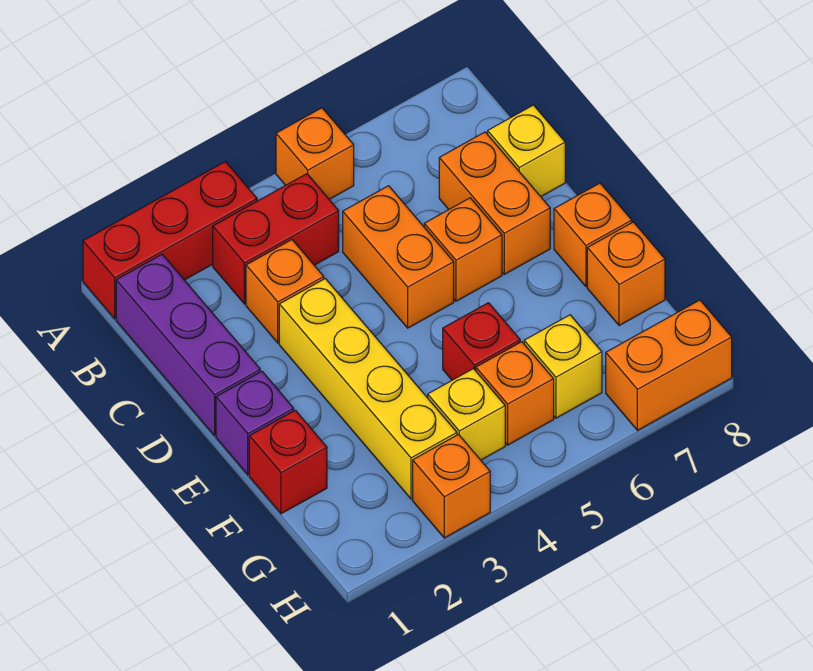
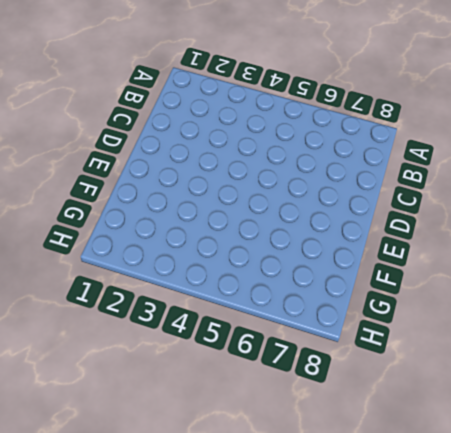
none -> red 1x3 brick [83,162,257,319]
none -> orange 1x1 brick [276,108,354,199]
none -> purple 1x3 brick [116,255,260,436]

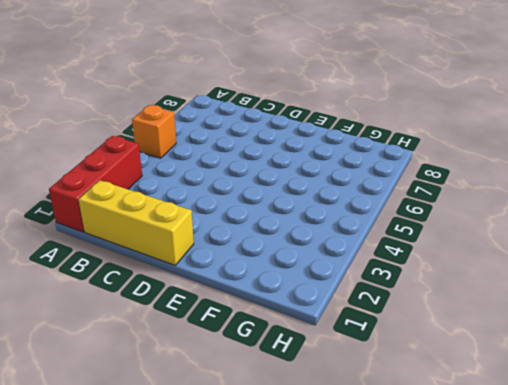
yellow 1x3 brick [78,180,194,265] -> purple 1x3 brick [116,255,260,436]
none -> red 1x2 brick [213,174,339,304]
none -> orange 1x1 brick [246,240,324,343]
none -> orange 1x2 brick [343,186,454,328]

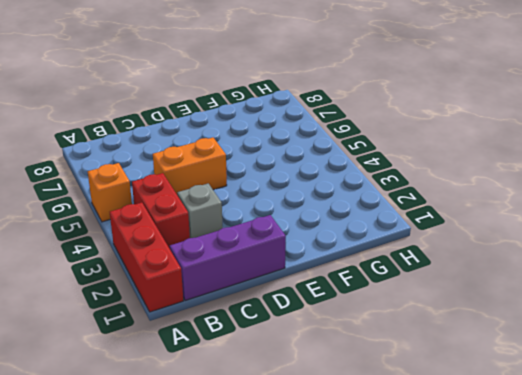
grey 1x1 brick [177,184,223,238] -> orange 1x1 brick [246,240,324,343]
none -> orange 1x2 brick [439,132,550,274]
none -> yellow 1x1 brick [488,105,565,197]
none -> yellow 1x4 brick [279,279,457,499]

